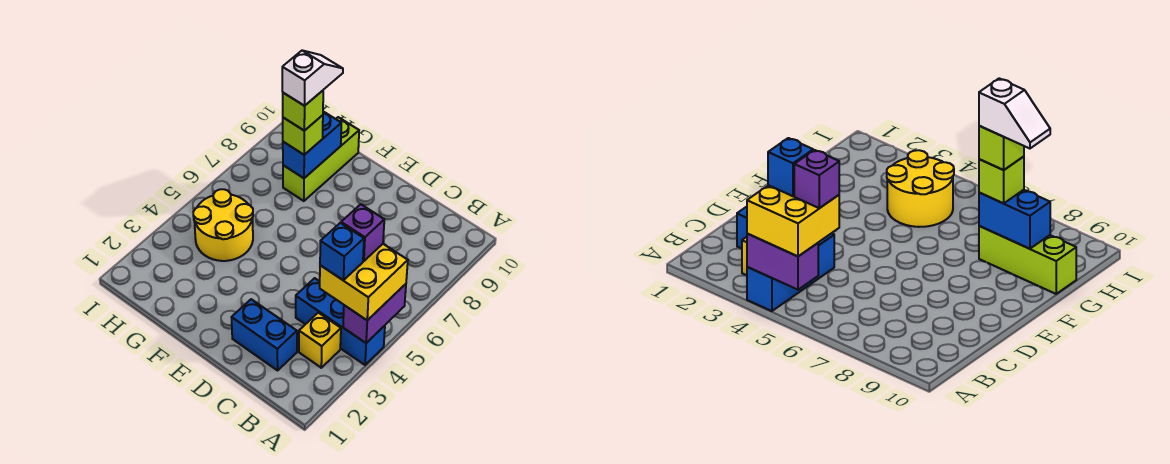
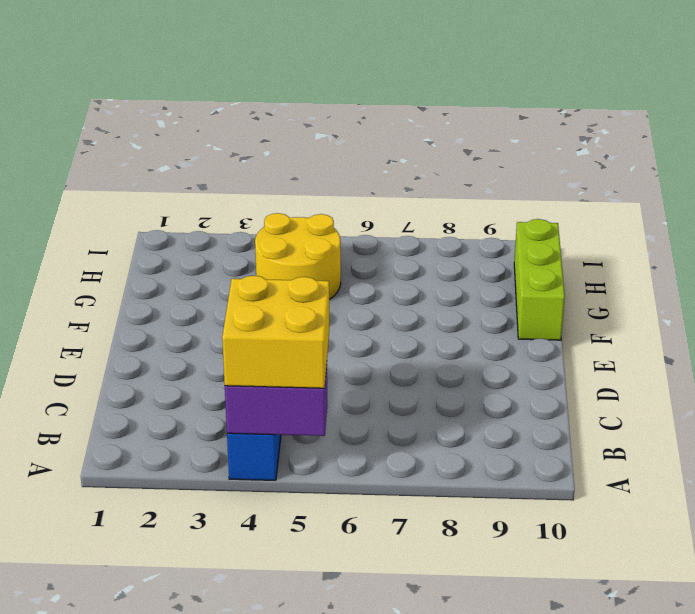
lime 1x3 brick [514,219,565,340] -> lime 1x3 brick turned to [283,117,359,201]
none -> yellow 1x1 brick [299,313,341,368]
none -> blue 1x2 brick [231,299,297,370]
none -> blue 1x2 brick [283,112,341,178]

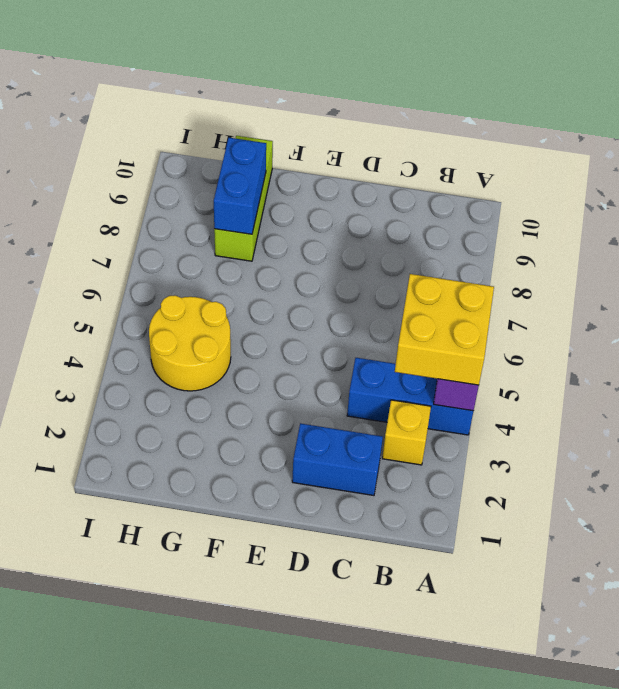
none -> lime 1x1 brick [283,115,323,155]
none -> blue 1x1 brick [320,223,364,280]
none -> purple 1x1 brick [341,204,384,261]

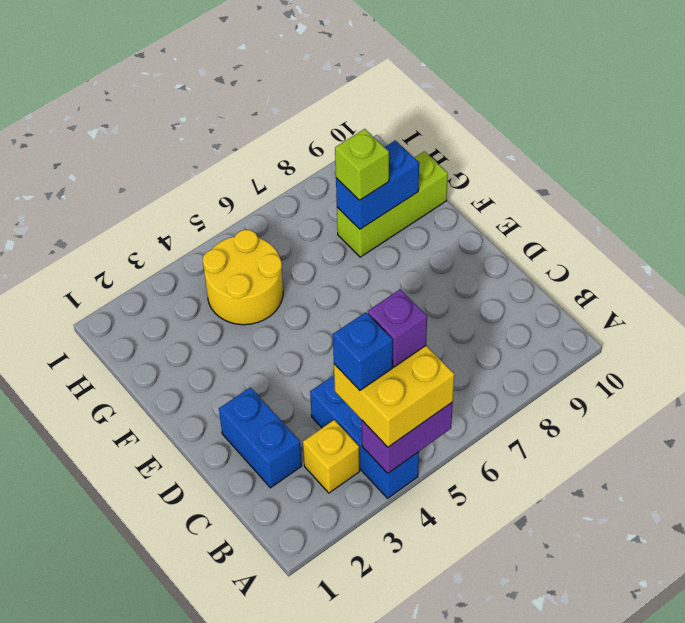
none -> lime 1x1 brick [283,91,323,131]
none -> white 1x2 slope [282,51,343,106]

